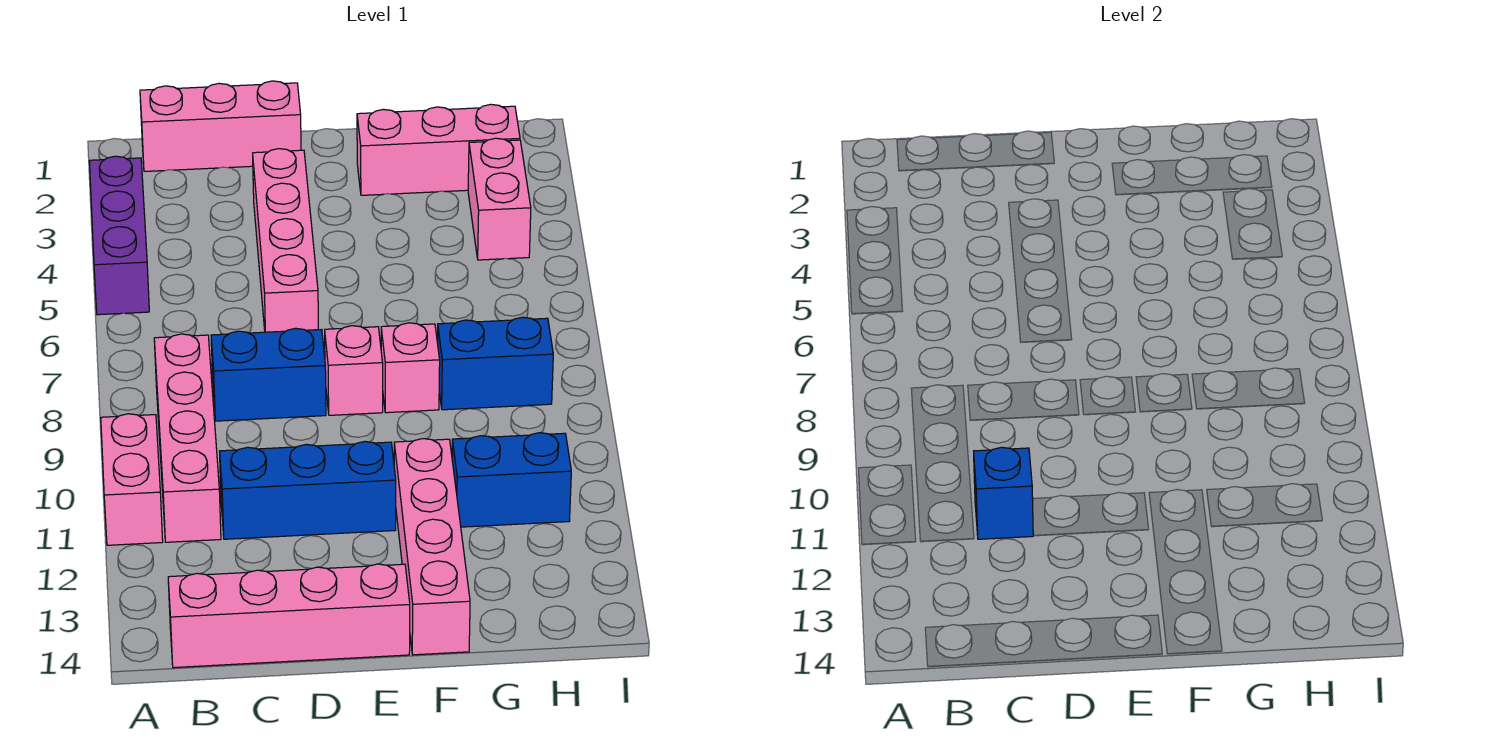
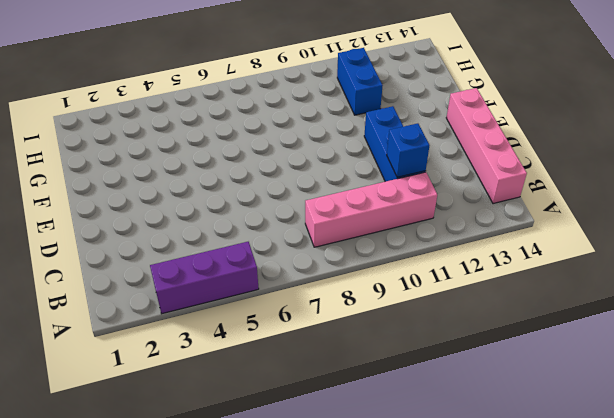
none -> pink 1x2 brick [101,414,163,545]
none -> pink 1x3 brick [140,81,301,171]
none -> blue 1x2 brick [211,328,326,421]

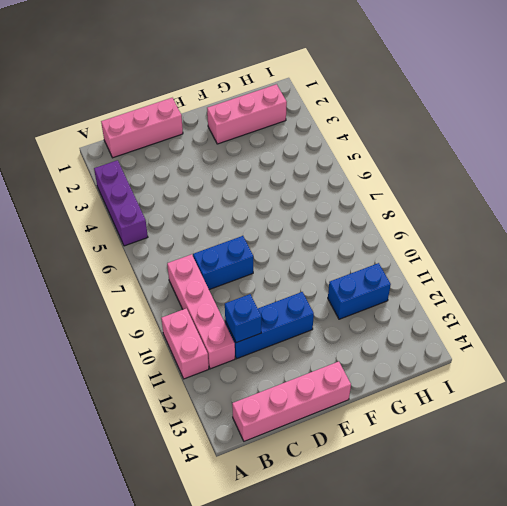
none -> pink 1x4 brick [253,149,318,332]
none -> pink 1x1 brick [325,326,383,415]
none -> pink 1x1 brick [381,323,440,413]

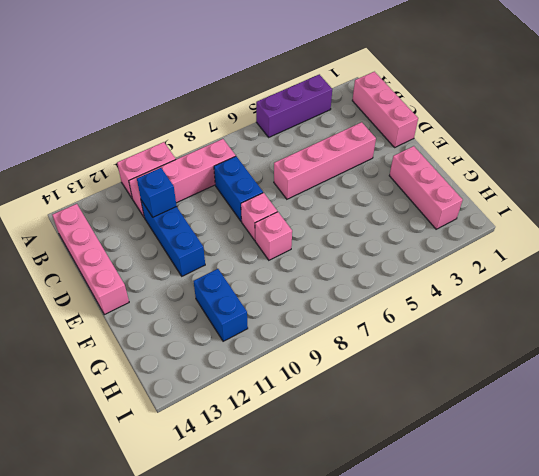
none -> pink 1x4 brick [394,439,470,655]
none -> blue 1x2 brick [438,317,553,410]
none -> pink 1x2 brick [468,138,531,260]

